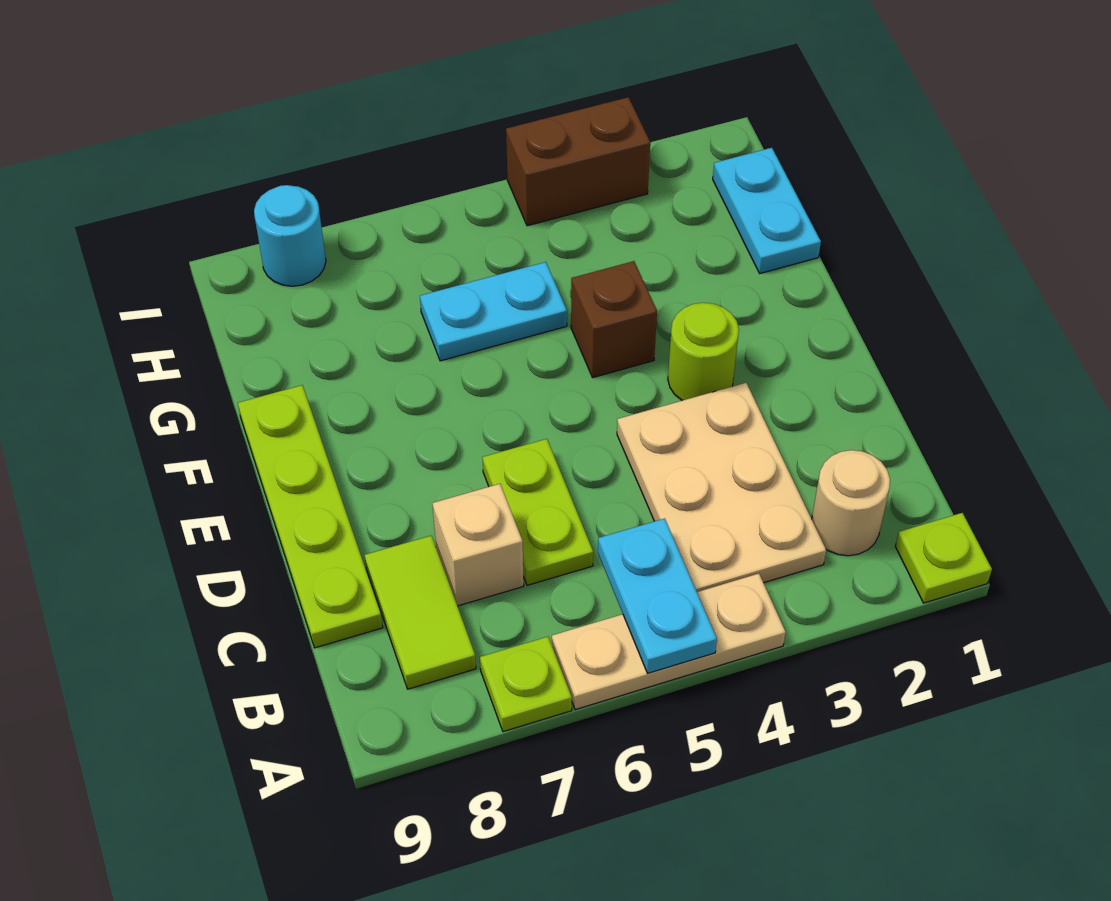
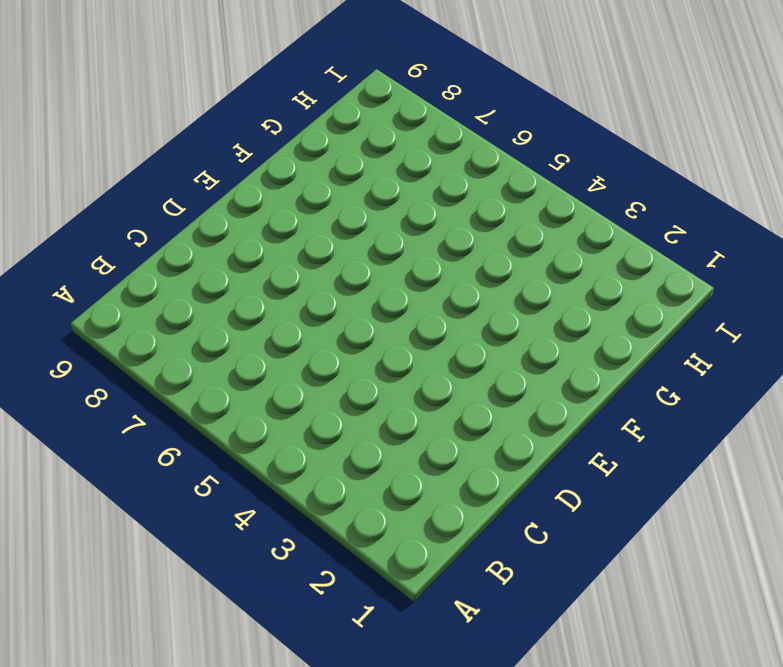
none -> lime 1x1 plate [895,513,992,603]
none -> tan 1x3 plate [552,574,786,710]
none -> lime 1x1 plate [480,637,572,732]

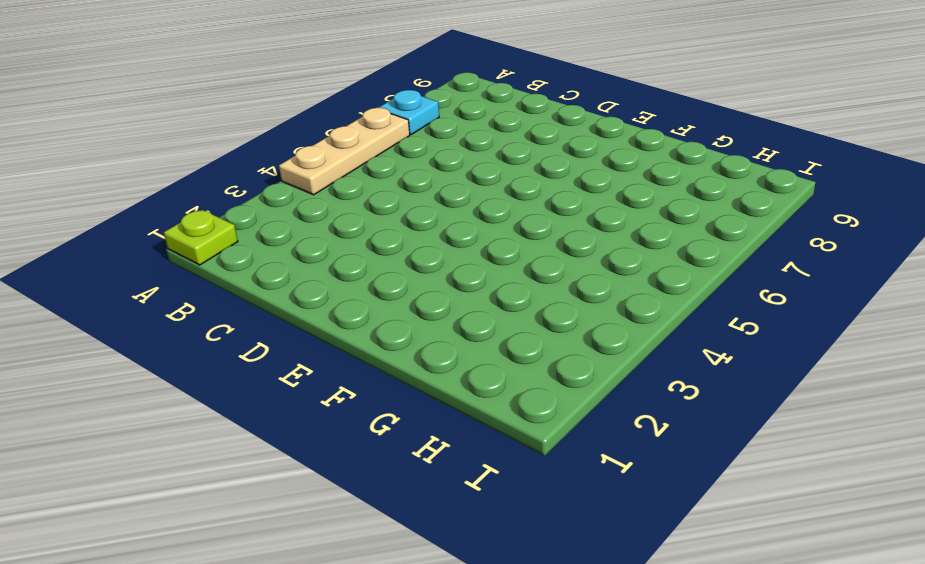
cyan 1x1 plate [378,90,439,134] -> lime 1x1 plate [480,637,572,732]
none -> tan 1x1 round brick [812,450,890,556]
none -> tan 2x3 plate [617,383,826,592]
none -> lime 1x2 tile [365,536,476,689]

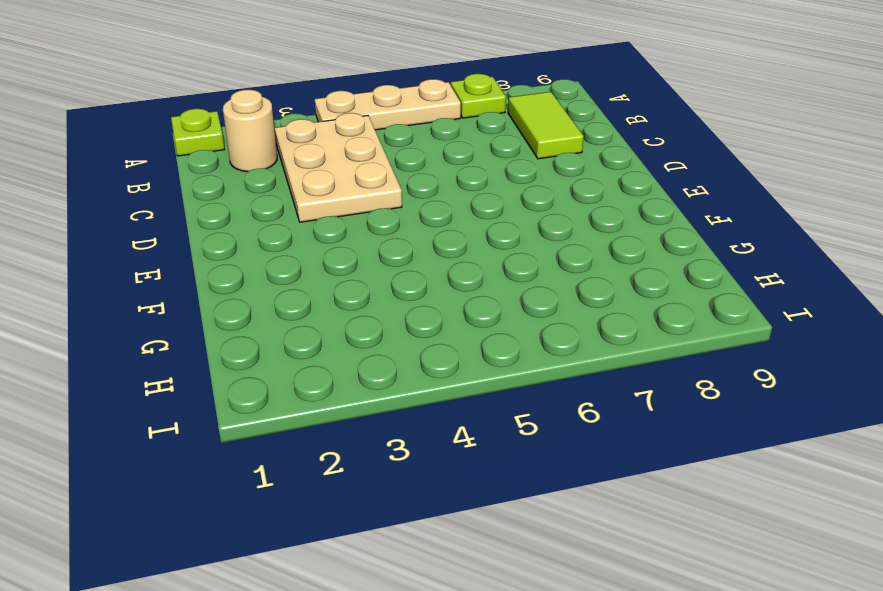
none -> lime 1x2 plate [482,439,593,585]
none -> tan 1x1 brick [432,484,524,606]
none -> lime 1x4 plate [238,385,383,648]

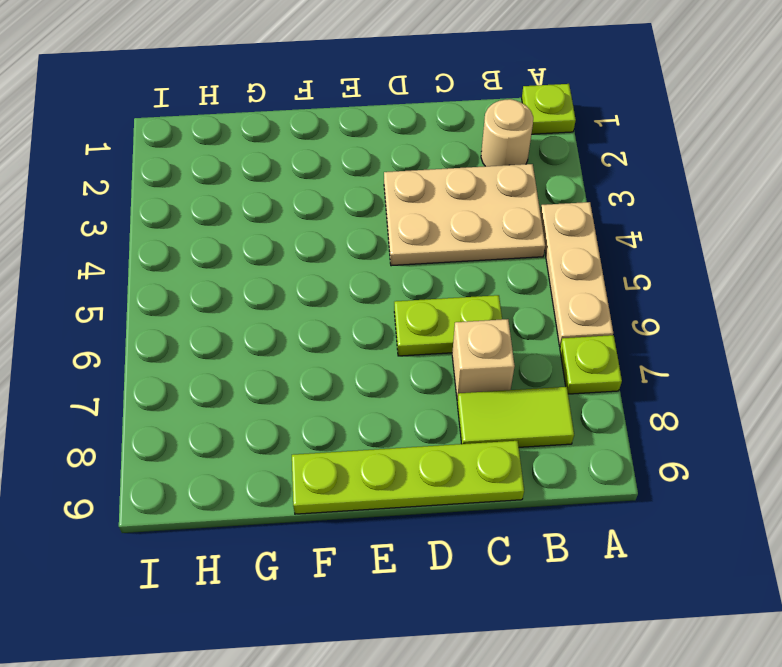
none -> lime 1x1 round brick [668,303,739,401]
none -> brown 1x1 brick [571,261,657,377]
none -> cyan 1x2 plate [713,148,821,273]

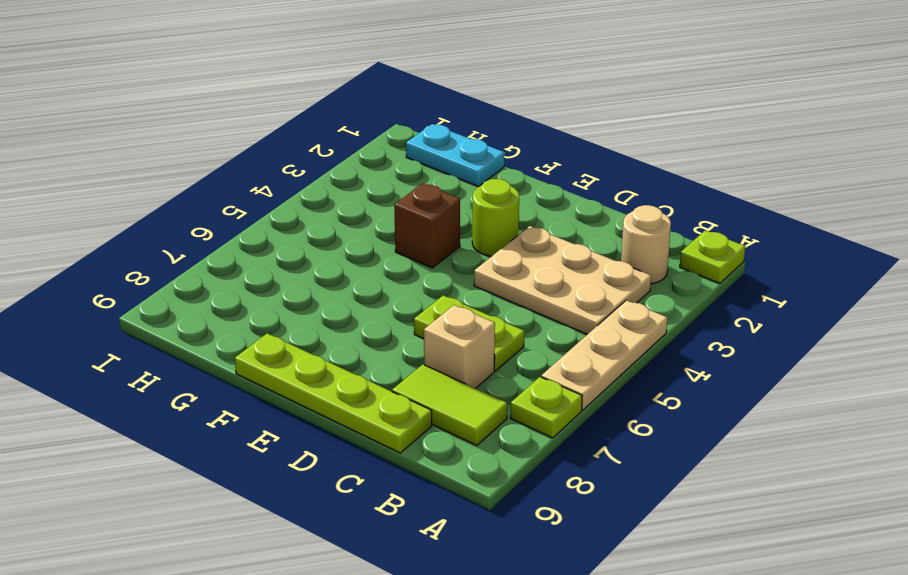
none -> cyan 1x2 plate [420,262,567,361]
none -> brown 1x2 brick [506,97,650,226]
none -> cyan 1x1 round brick [254,185,326,286]

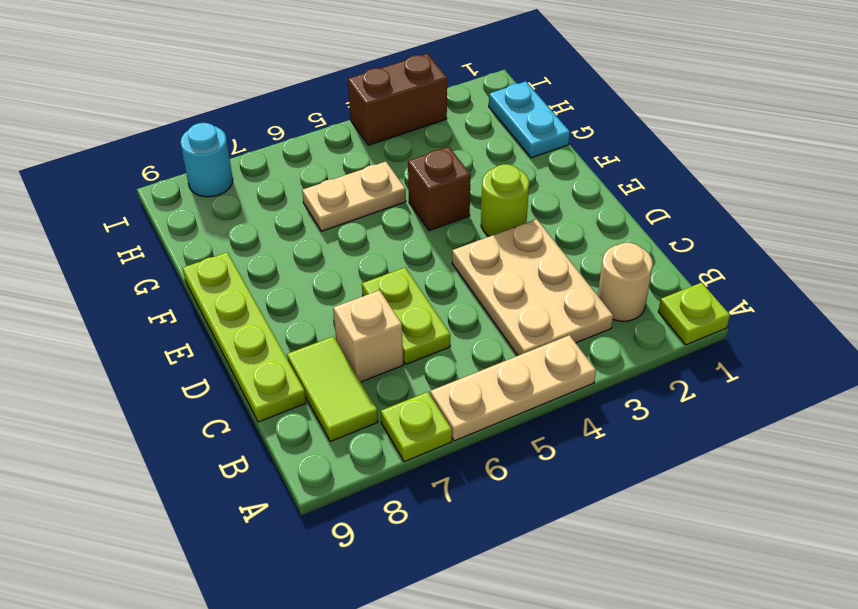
tan 1x2 plate [302,162,406,231] -> cyan 1x2 plate [420,262,567,361]
none -> cyan 1x2 plate [598,519,717,673]

